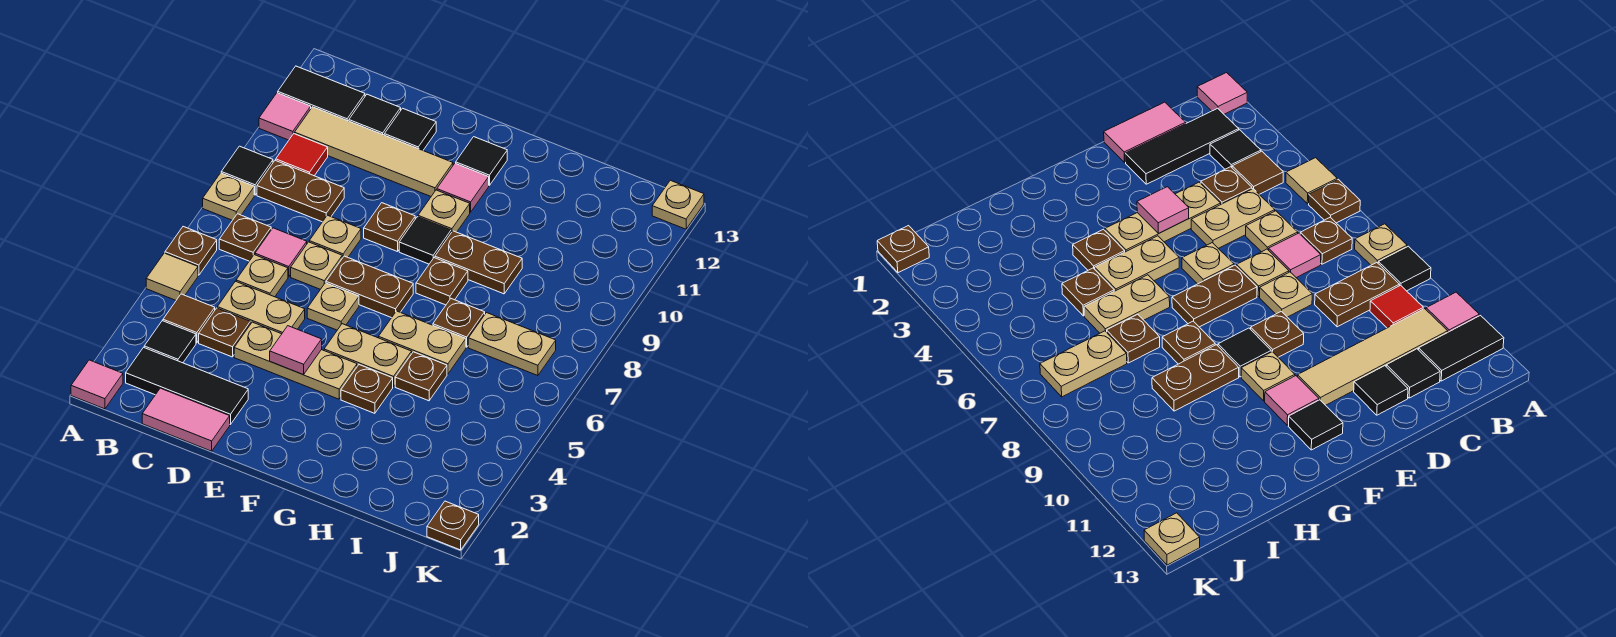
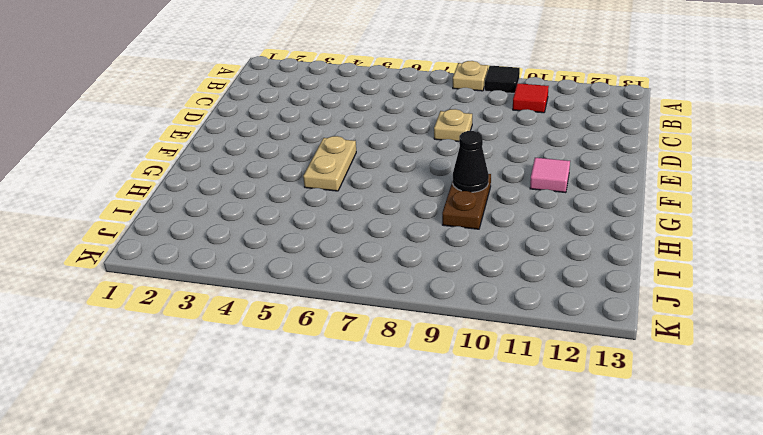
black 1x1 cone [453,131,489,192] -> none
none -> pink 1x1 tile [71,360,123,409]
none -> tan 1x1 tile [146,253,198,300]
none -> brown 1x1 plate [165,227,217,275]
none -> pink 1x1 tile [259,93,311,140]

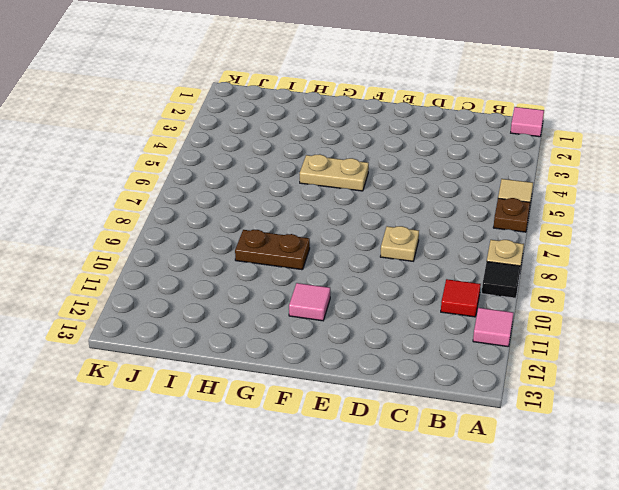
none -> black 1x2 tile [278,66,365,121]
none -> black 1x3 tile [126,347,248,425]
none -> black 1x1 tile [144,321,196,363]
none -> brown 1x1 tile [163,294,215,343]

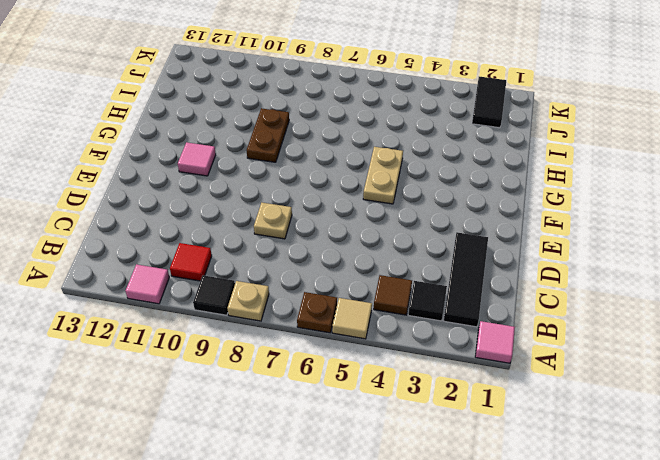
black 1x2 tile [472,77,506,128] -> black 1x2 tile moved to [278,66,365,121]
none -> brown 1x1 plate [219,214,271,261]
none -> brown 1x2 plate [257,160,344,222]
none -> tan 1x4 tile [295,107,453,196]
none -> pink 1x2 tile [142,388,230,451]

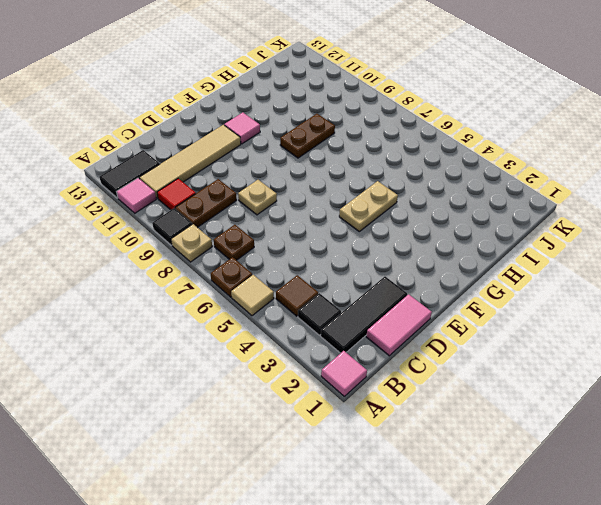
none -> brown 1x1 plate [199,308,250,357]
none -> tan 1x2 plate [217,281,305,334]
none -> tan 1x1 plate [236,255,288,297]
none -> pink 1x1 tile [255,228,307,277]

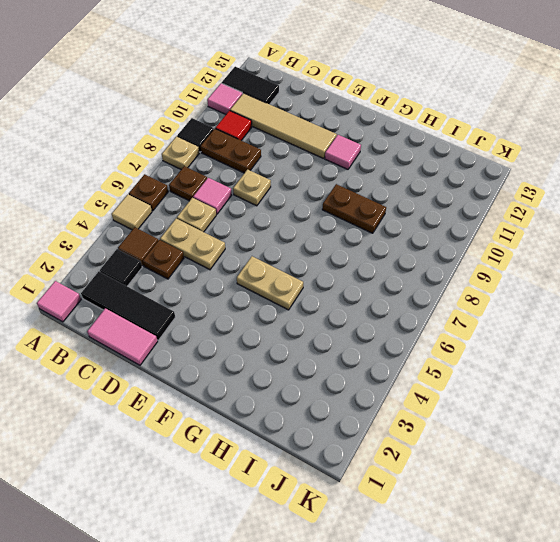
none -> black 1x1 tile [349,94,401,135]
none -> tan 1x3 plate [234,322,357,399]
none -> tan 1x1 plate [291,242,342,289]
none -> black 1x1 tile [384,108,436,150]

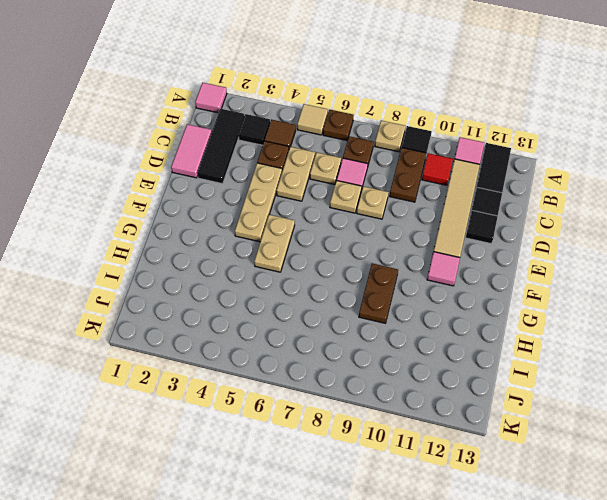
none -> tan 1x1 plate [307,283,359,330]
none -> brown 1x2 plate [326,256,413,318]
none -> brown 1x1 plate [364,203,415,252]
none -> black 1x1 tile [399,217,451,264]

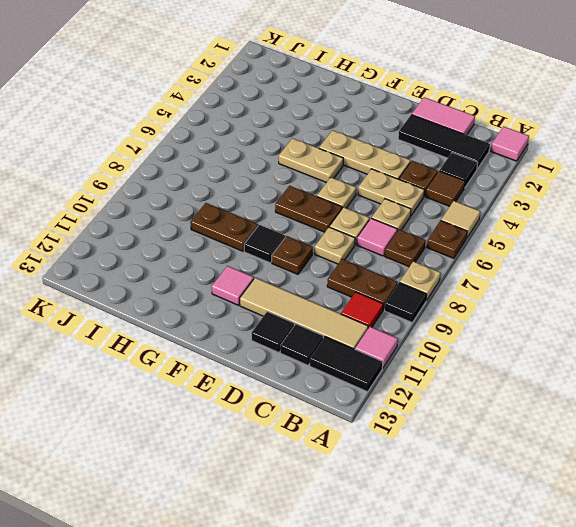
none -> tan 1x1 plate [418,190,470,233]
none -> black 1x1 tile [456,137,507,186]
none -> brown 1x1 plate [341,365,393,413]
none -> tan 1x2 plate [379,311,466,374]

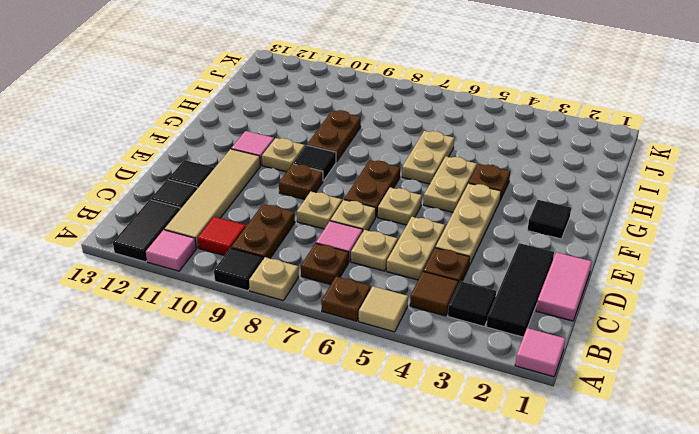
black 1x1 tile [528,200,571,239] -> black 1x1 tile moved to [456,137,507,186]
none -> brown 1x1 plate [416,258,468,305]
none -> brown 1x1 plate [395,352,447,401]
none -> brown 1x1 plate [433,299,485,347]
none -> tan 1x2 plate [468,313,556,376]

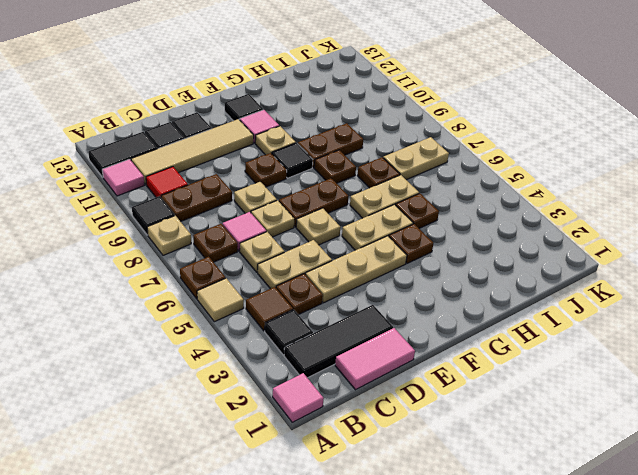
none -> brown 1x1 plate [427,501,479,550]
none -> tan 1x1 plate [652,180,704,229]
none -> pink 1x1 tile [270,326,322,375]

